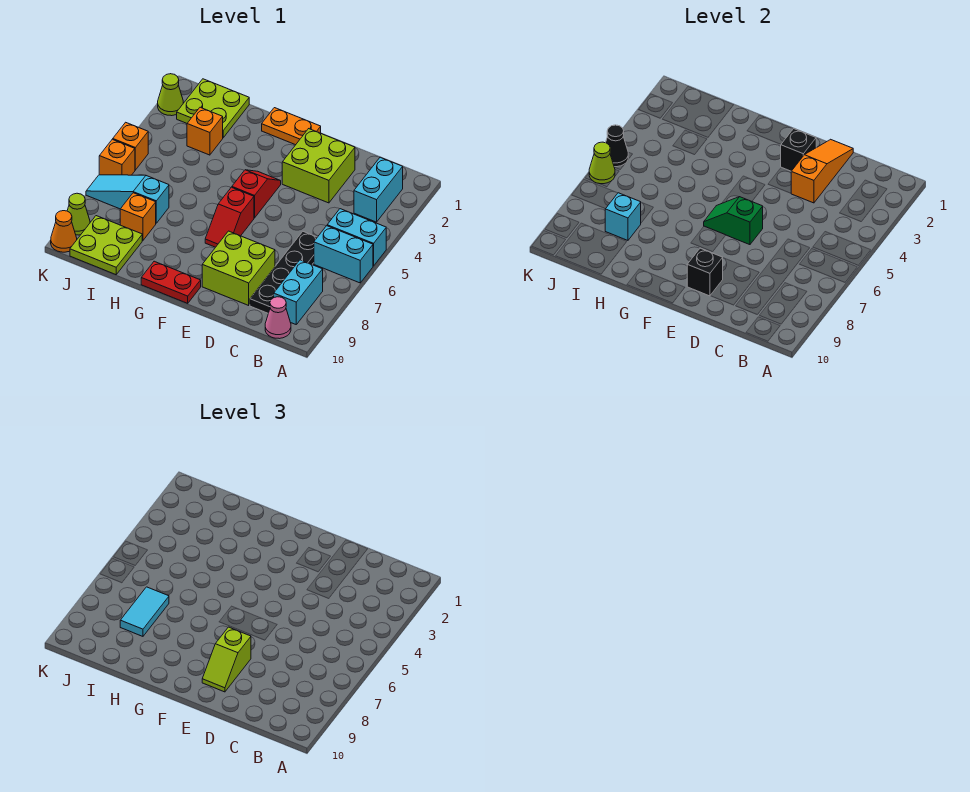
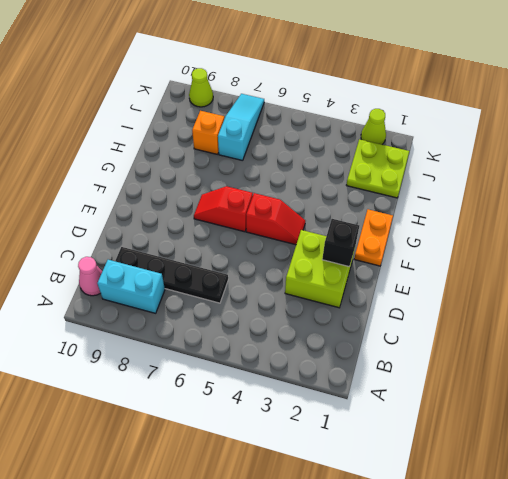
none -> cyan 1x2 brick [327,209,386,266]
none -> cyan 1x2 brick [314,226,373,283]
none -> cyan 1x2 brick [354,157,403,222]
none -> lime 2x2 brick [202,231,275,305]

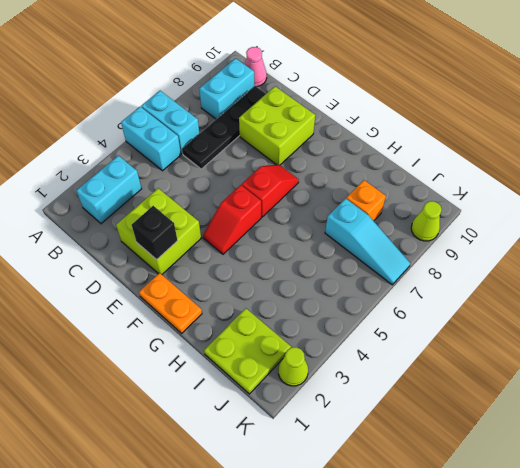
none -> red 1x2 plate [141,261,201,303]
none -> orange 1x1 brick [187,107,223,155]
none -> lime 2x2 plate [70,216,142,275]
none -> orange 1x1 brick [113,122,148,170]

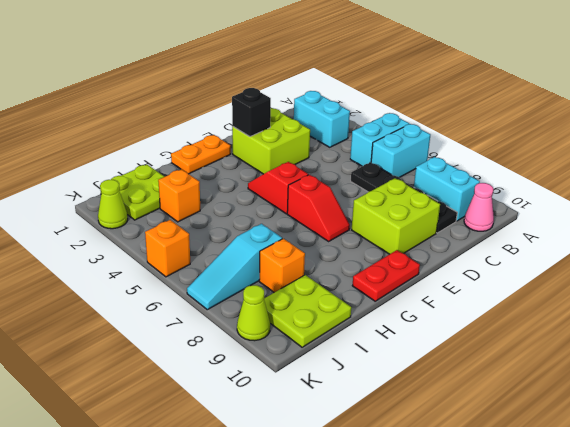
none -> orange 1x1 brick [99,139,135,175]
none -> orange 1x1 cone [51,211,77,252]
none -> orange 1x3 slope [791,139,853,203]
none -> green 1x2 slope [704,197,763,245]

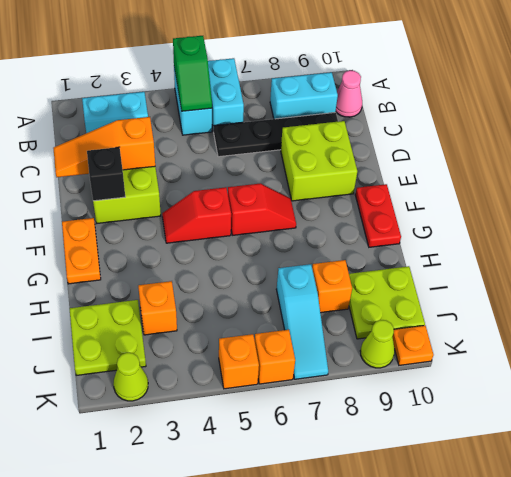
green 1x2 slope [173,36,212,111] -> green 1x2 slope moved to [704,197,763,245]
orange 1x1 plate [393,326,434,365] -> orange 1x1 cone [51,211,77,252]
none -> black 1x1 brick [687,248,723,296]
none -> cyan 1x1 brick [605,193,641,240]
none -> black 1x1 cone [606,125,628,167]
none -> lime 1x1 cone [589,142,615,184]

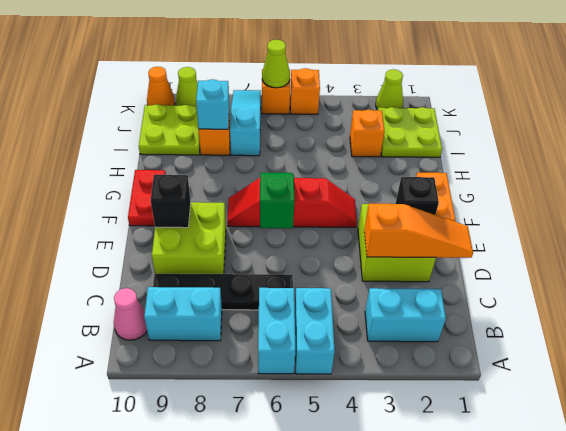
none -> black 1x1 cone [606,125,628,167]
none -> lime 1x2 slope [202,627,251,692]
none -> cyan 1x2 tile [120,587,169,636]

